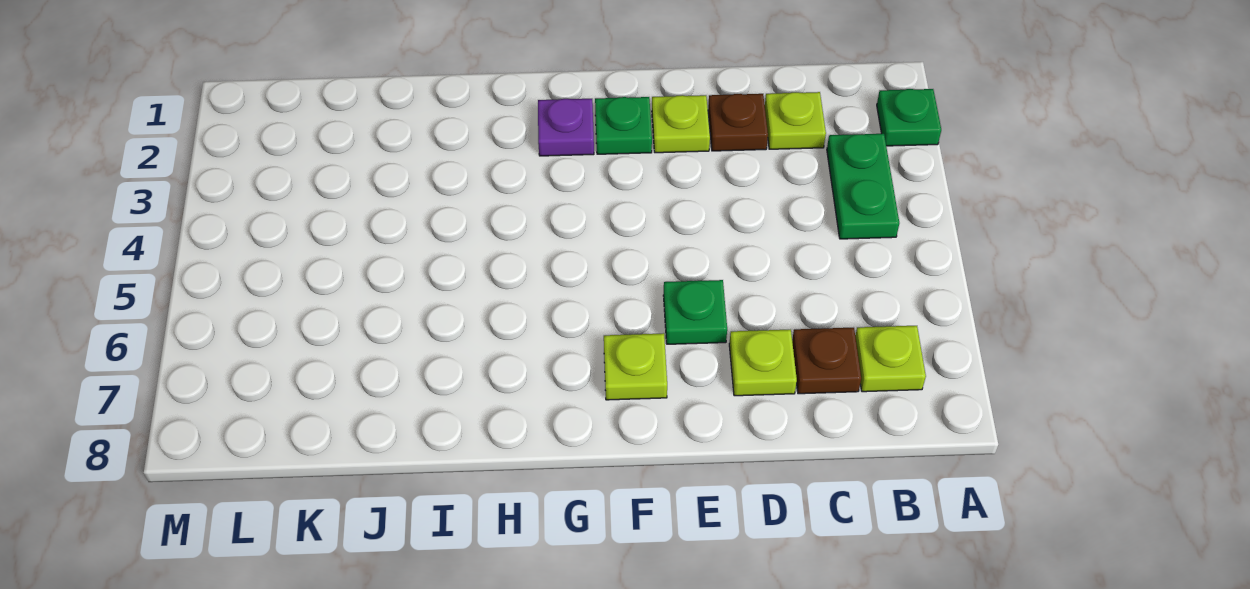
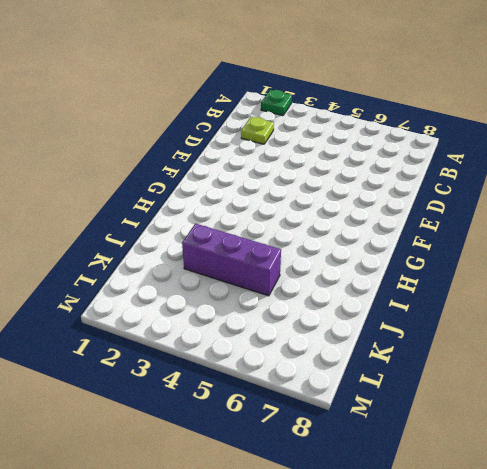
purple 1x3 brick [182,224,281,296] -> none
none -> green 1x2 plate [827,134,899,239]
none -> lime 1x1 plate [855,326,926,392]
none -> brown 1x1 plate [792,328,861,394]

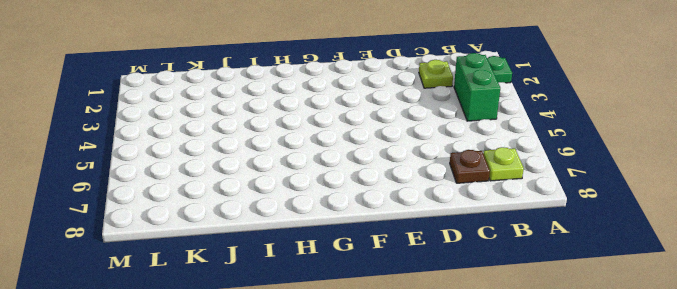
green 1x2 brick [454,53,500,121] -> green 1x2 plate [827,134,899,239]
none -> brown 1x1 plate [708,94,768,151]
none -> lime 1x1 plate [729,329,797,396]
none -> lime 1x1 plate [652,95,710,153]

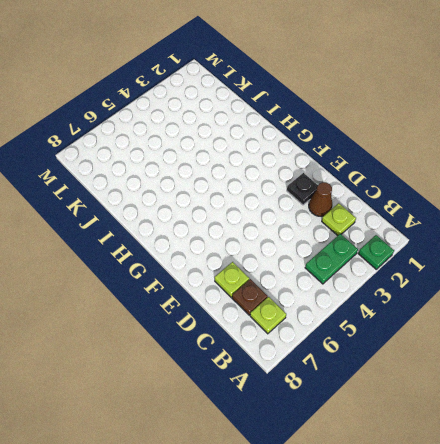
brown 1x1 cone [309,182,332,216] -> brown 1x1 plate [708,94,768,151]
black 1x1 plate [287,173,318,205] -> lime 1x1 plate [652,95,710,153]
none -> green 1x1 plate [663,280,727,344]
none -> green 1x1 plate [595,97,652,154]
none -> lime 1x1 plate [604,333,667,400]

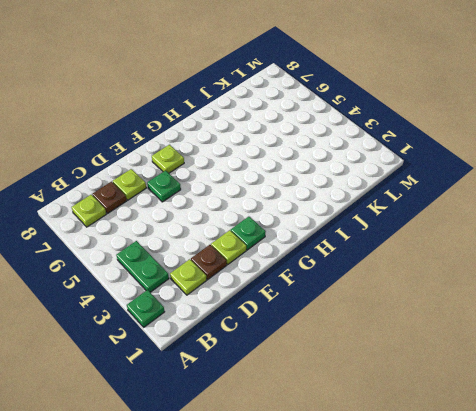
none -> purple 1x1 plate [538,99,594,156]

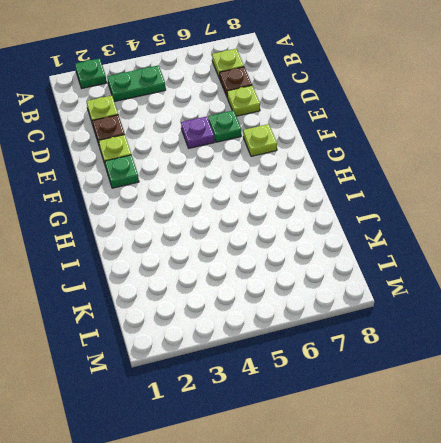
purple 1x1 plate [181,116,214,148] -> purple 1x1 plate moved to [538,99,594,156]

